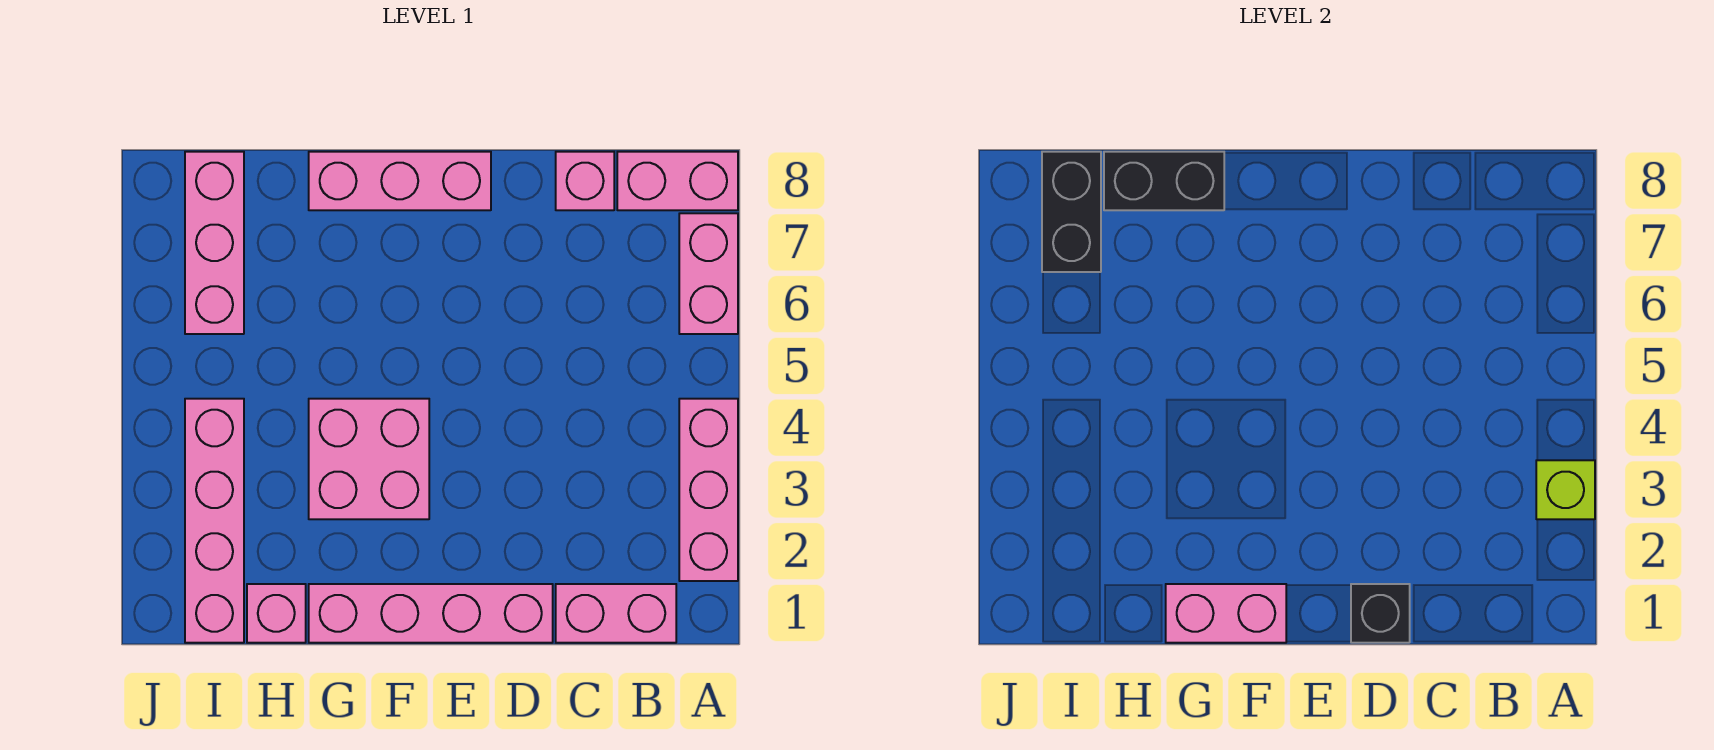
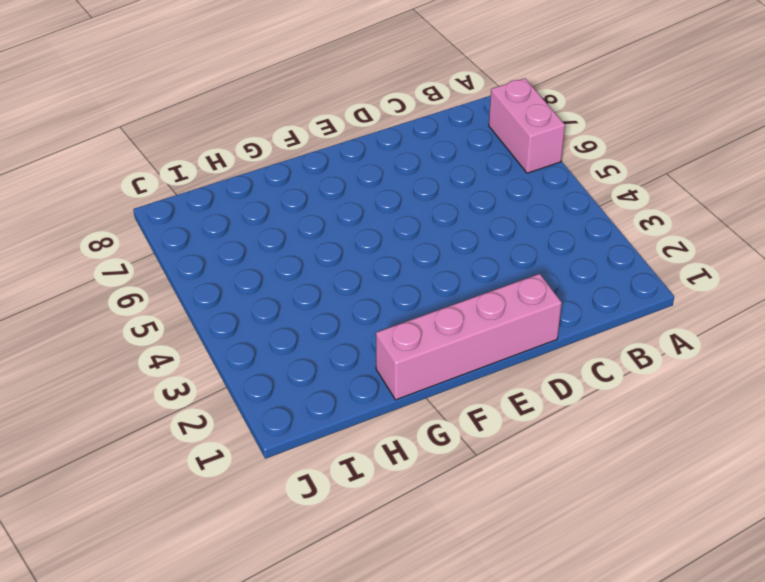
none -> pink 1x3 brick [679,399,738,581]
none -> pink 1x2 brick [617,152,738,210]
none -> pink 1x2 brick [556,584,676,643]

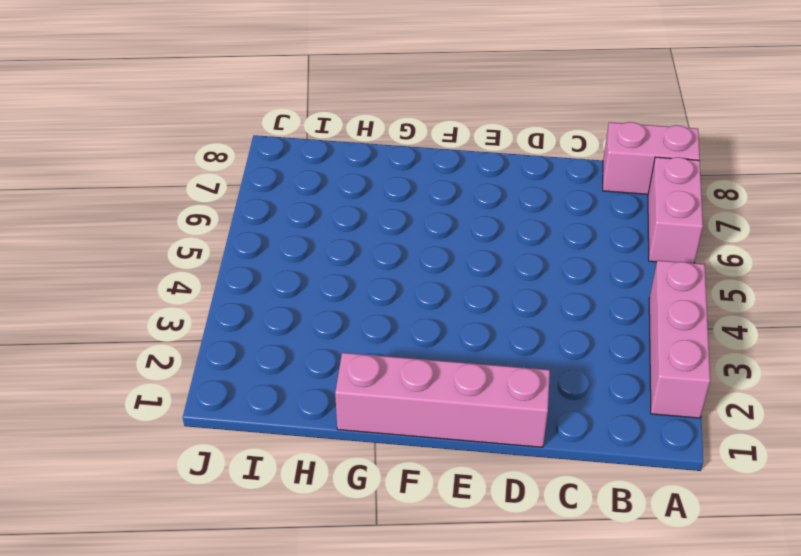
none -> pink 1x2 brick [556,584,676,643]
none -> pink 1x1 brick [556,152,614,210]
none -> pink 1x3 brick [309,152,491,210]

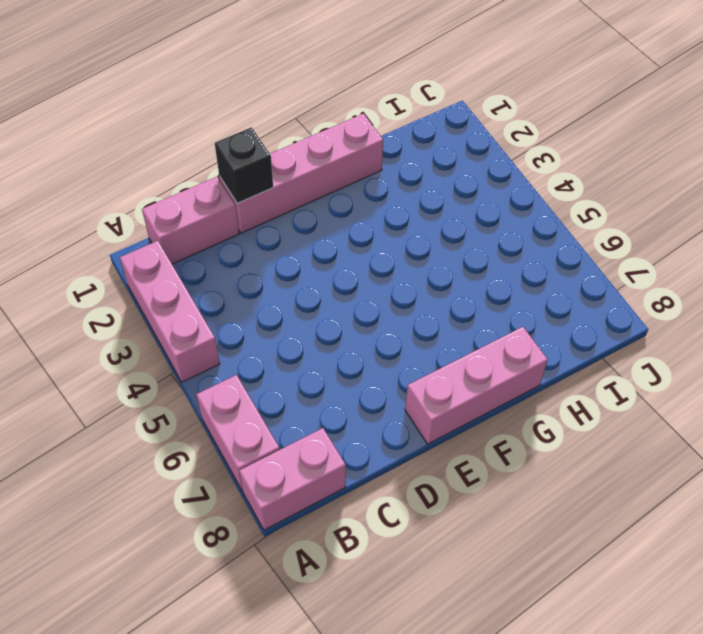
none -> pink 1x1 brick [556,152,614,210]
none -> pink 2x2 brick [309,399,429,519]
none -> pink 1x1 brick [247,584,306,643]

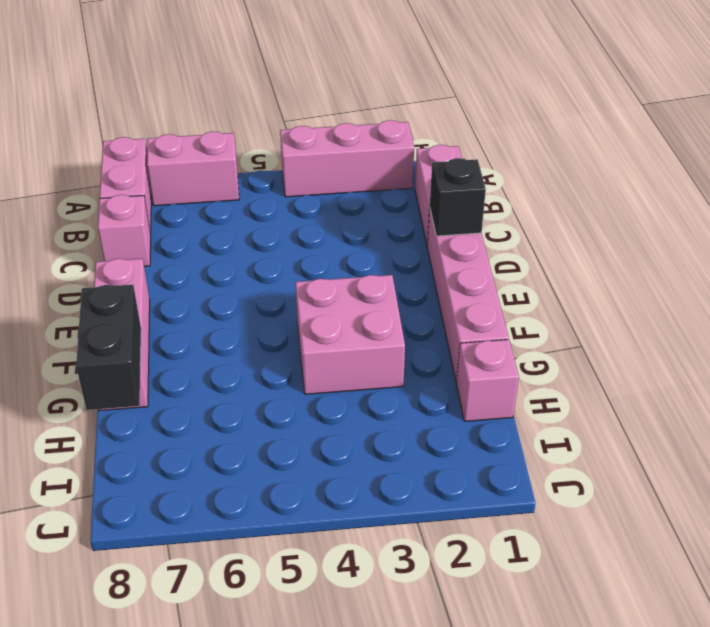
none -> pink 1x4 brick [185,399,244,643]
none -> pink 1x3 brick [185,152,244,334]
none -> lime 1x1 brick [1536,460,1595,519]

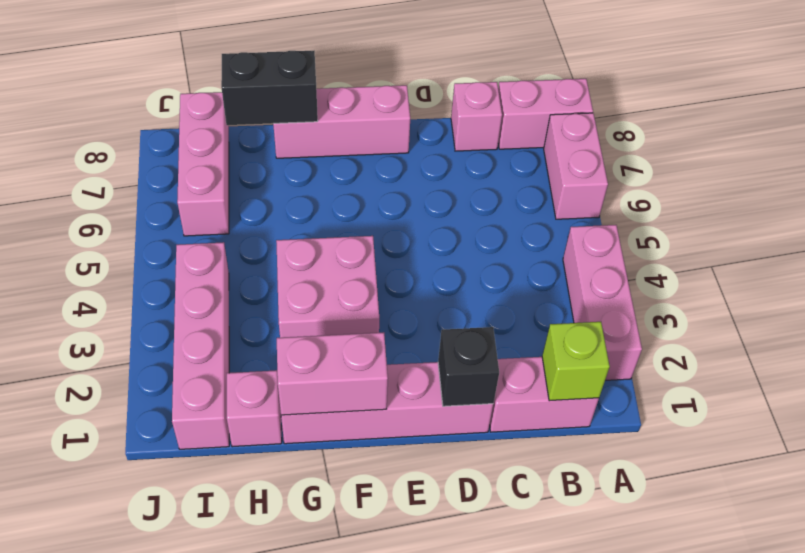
lime 1x1 brick [542,322,610,401] -> lime 1x1 brick moved to [1536,460,1595,519]
none -> black 1x2 brick [1042,152,1101,272]

